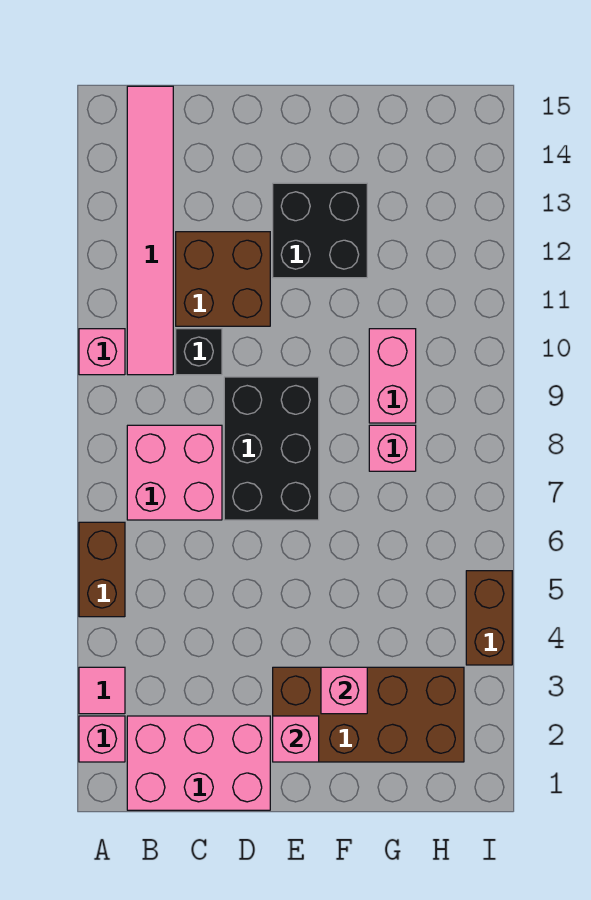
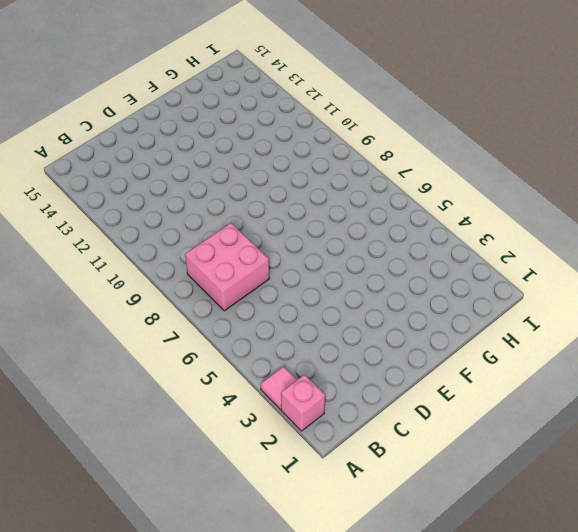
none -> brown 1x2 brick [79,522,125,617]
none -> pink 1x1 brick [79,329,125,375]
none -> pink 2x3 brick [127,716,270,810]

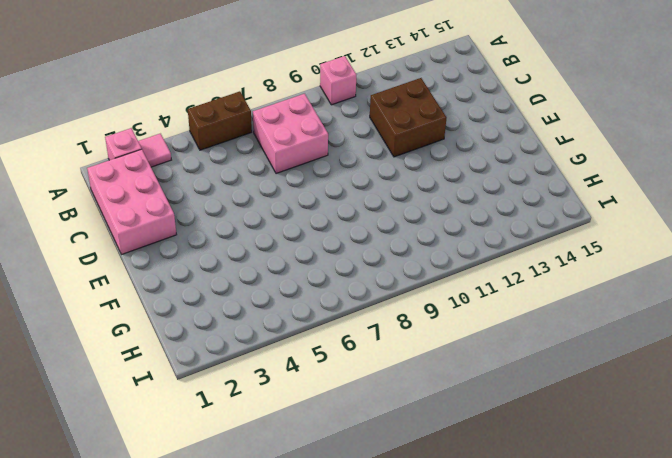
none -> pink 1x6 tile [127,86,173,375]
none -> black 1x1 brick [176,329,222,375]
none -> black 2x3 brick [224,377,319,520]

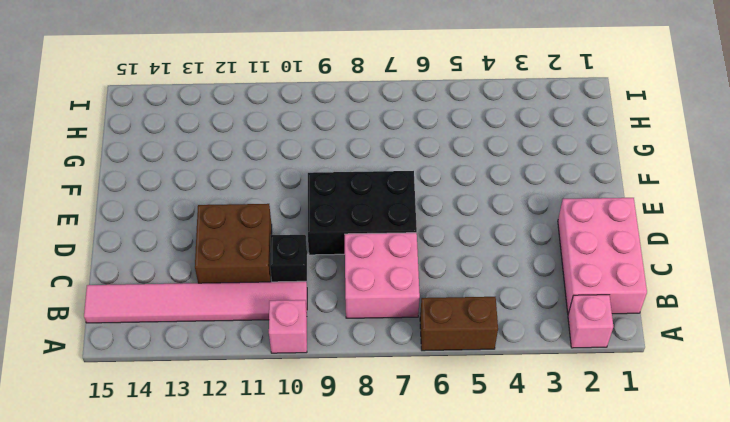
none -> pink 1x1 tile [79,667,125,714]
none -> brown 2x4 brick [273,667,464,762]
none -> black 2x2 brick [273,183,367,278]

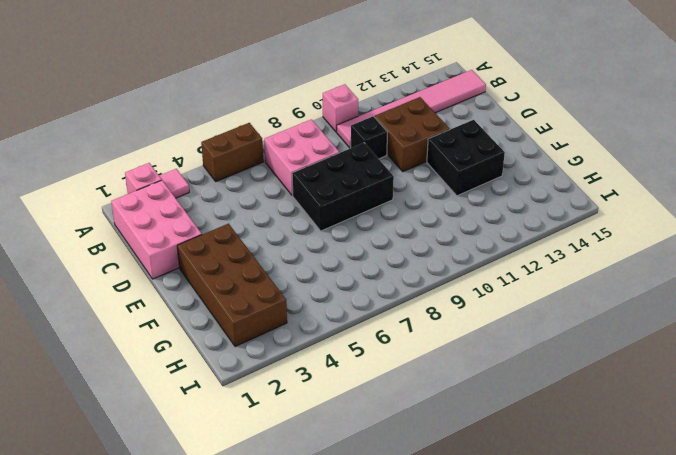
none -> pink 1x1 brick [369,425,416,471]
none -> pink 1x2 brick [369,329,416,423]
none -> brown 1x2 brick [466,571,512,665]

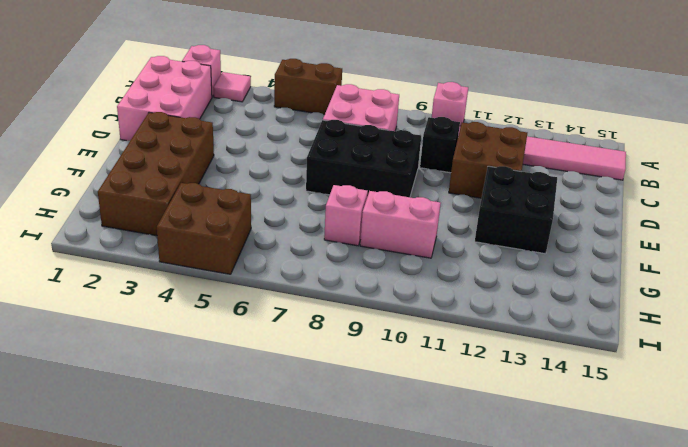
brown 2x2 brick [157,183,251,274] -> brown 1x2 brick [466,571,512,665]
none -> pink 1x1 brick [273,716,319,762]
none -> pink 1x1 brick [321,667,367,714]

